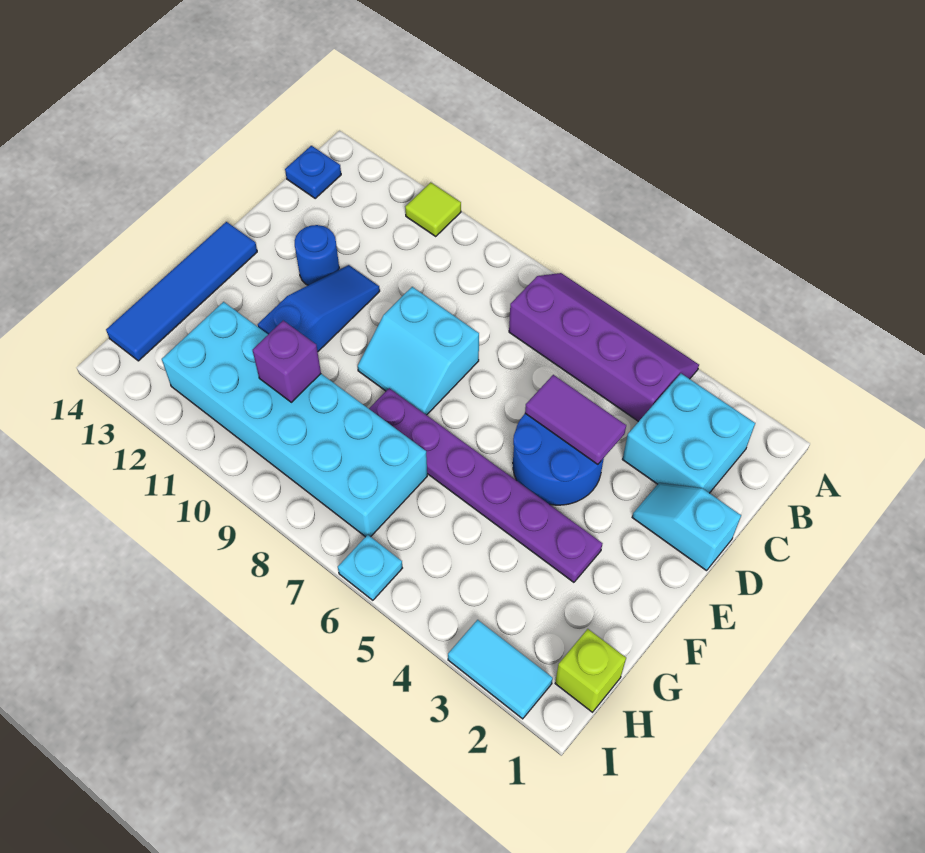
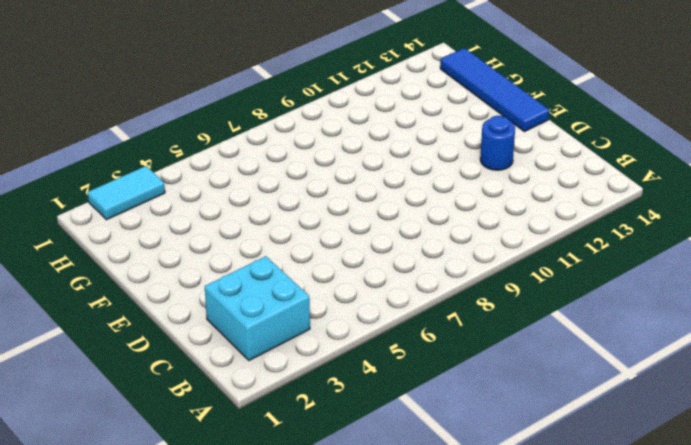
none -> purple 2x4 slope [509,273,699,422]
none -> lime 1x1 tile [405,182,461,236]
none -> blue 1x1 plate [285,146,341,198]

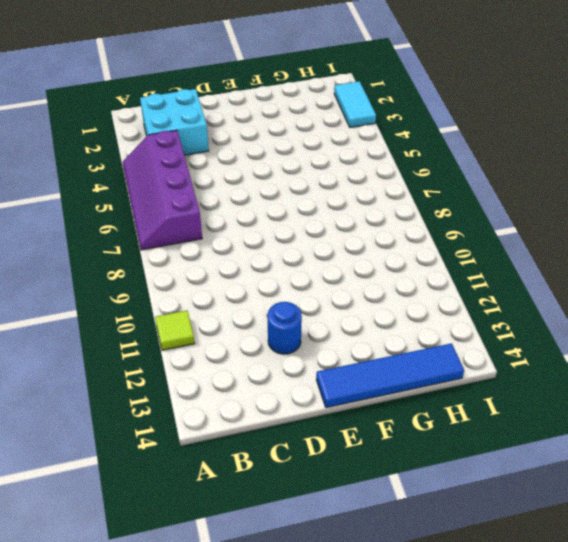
none -> blue 1x1 plate [285,146,341,198]
none -> cyan 1x2 slope [632,483,741,571]
none -> blue 2x2 round brick [513,414,604,505]

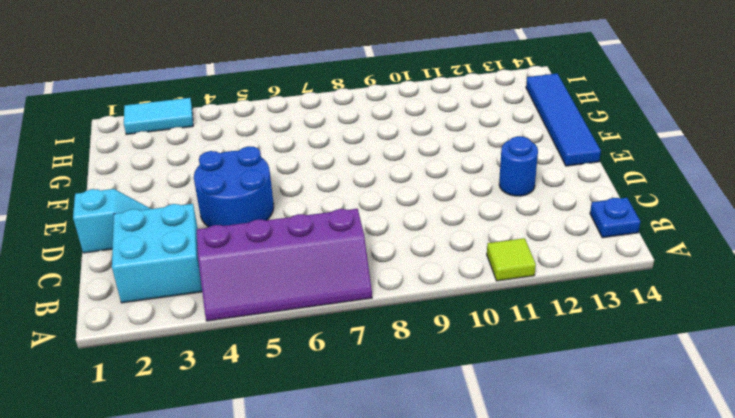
none -> cyan 2x2 slope [358,287,479,415]
none -> blue 1x3 slope [258,265,380,352]
none -> purple 1x6 plate [369,388,602,582]

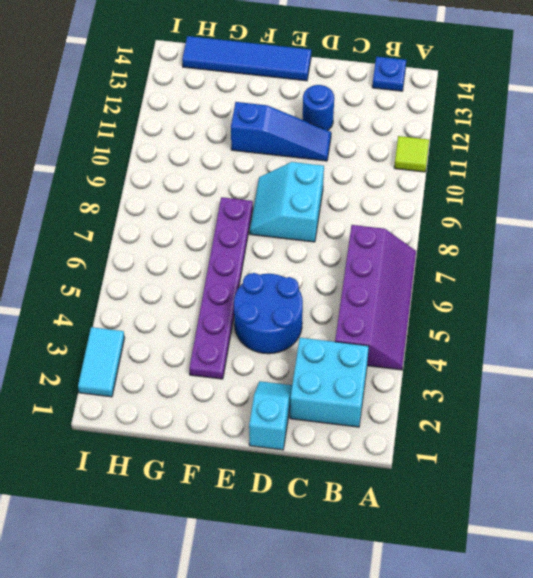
none -> cyan 2x6 brick [162,302,427,537]
none -> lime 1x1 brick [555,629,626,712]
none -> cyan 1x1 plate [338,535,402,600]

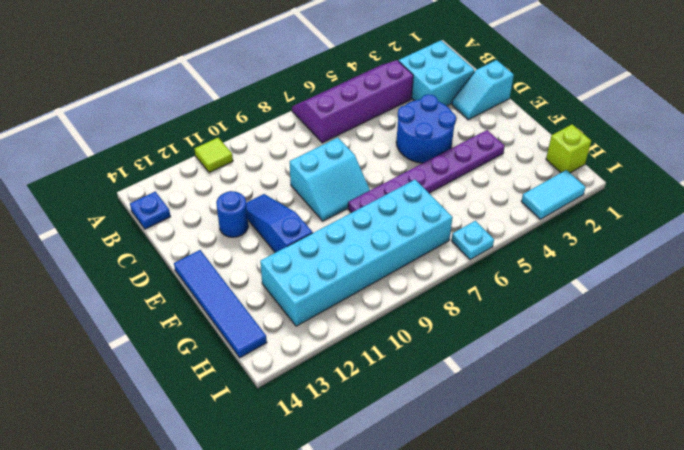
none -> purple 1x2 tile [525,375,626,464]
none -> purple 1x1 brick [253,321,321,402]

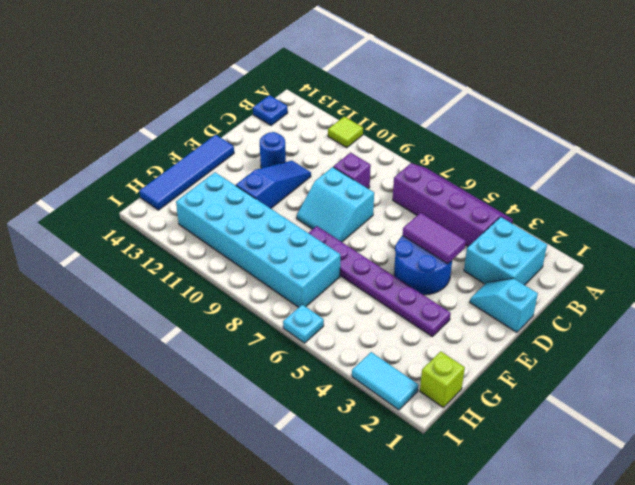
purple 1x1 brick [334,152,371,188] -> purple 1x1 brick moved to [253,321,321,402]

